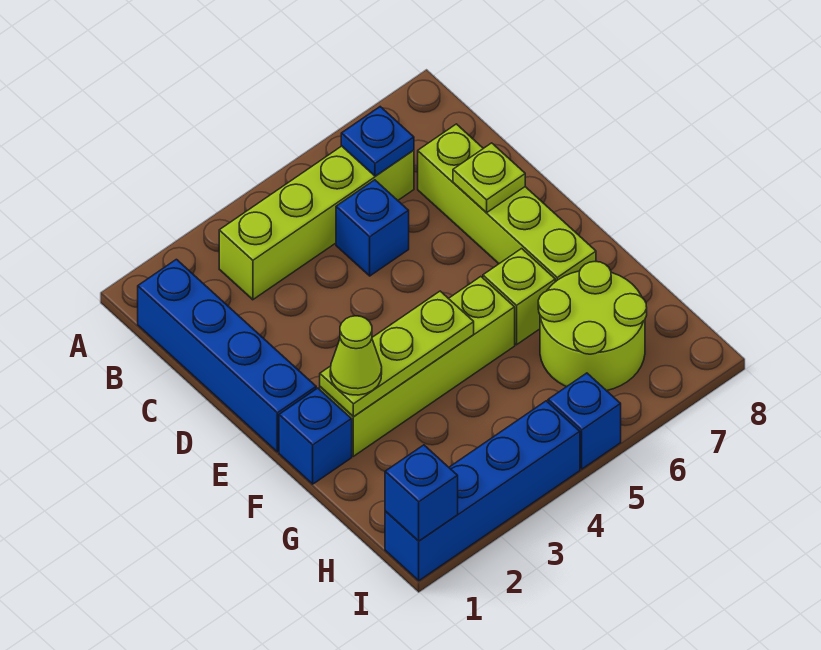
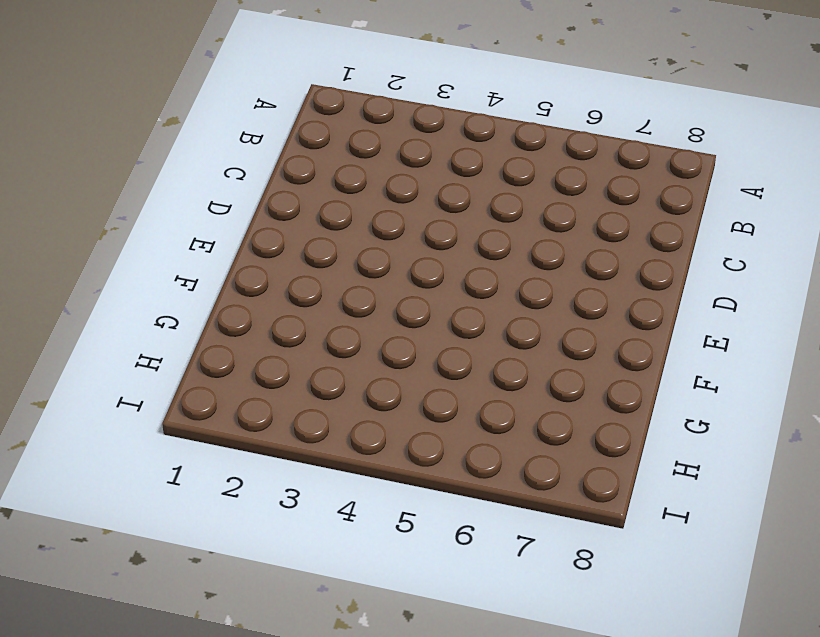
none -> blue 1x4 brick [138,259,316,452]
none -> lime 1x4 brick [219,146,414,300]
none -> blue 1x1 brick [336,180,409,276]

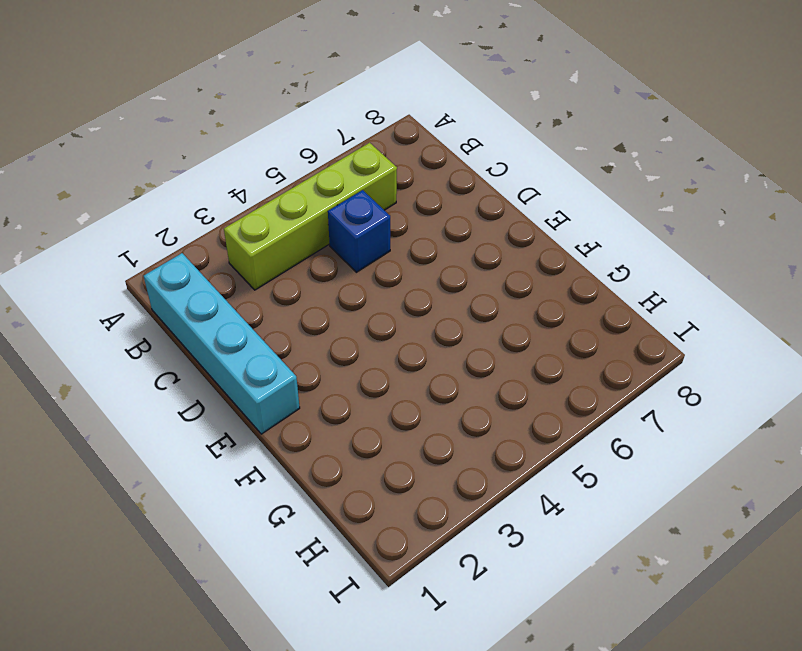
cyan 1x4 brick [144,253,300,434] -> blue 1x4 brick [138,259,316,452]
none -> lime 1x4 brick [418,124,596,282]
none -> blue 1x1 brick [279,388,352,484]
none -> lime 1x4 brick [320,277,515,456]

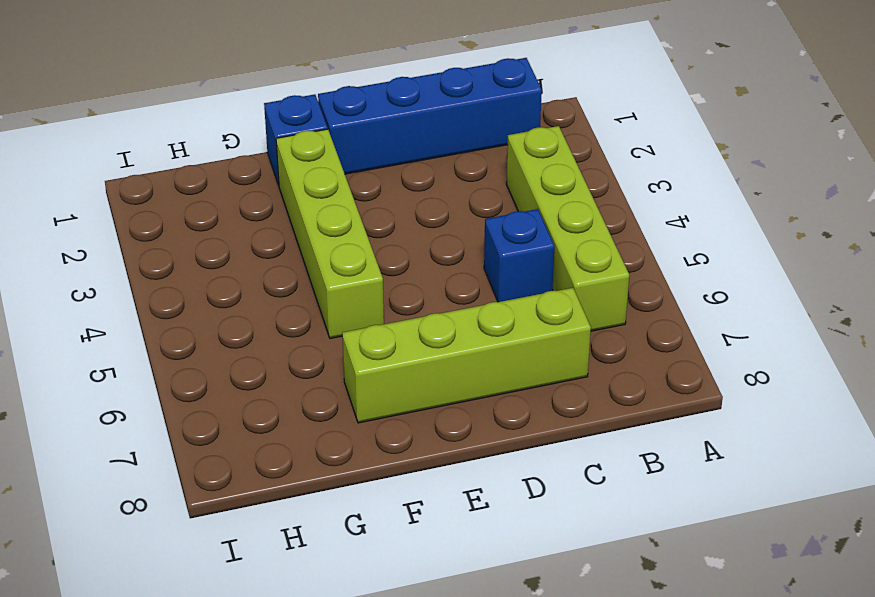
none -> lime 1x1 brick [483,249,555,345]
none -> lime 2x2 round brick [538,262,647,391]
none -> blue 1x4 brick [385,401,580,581]

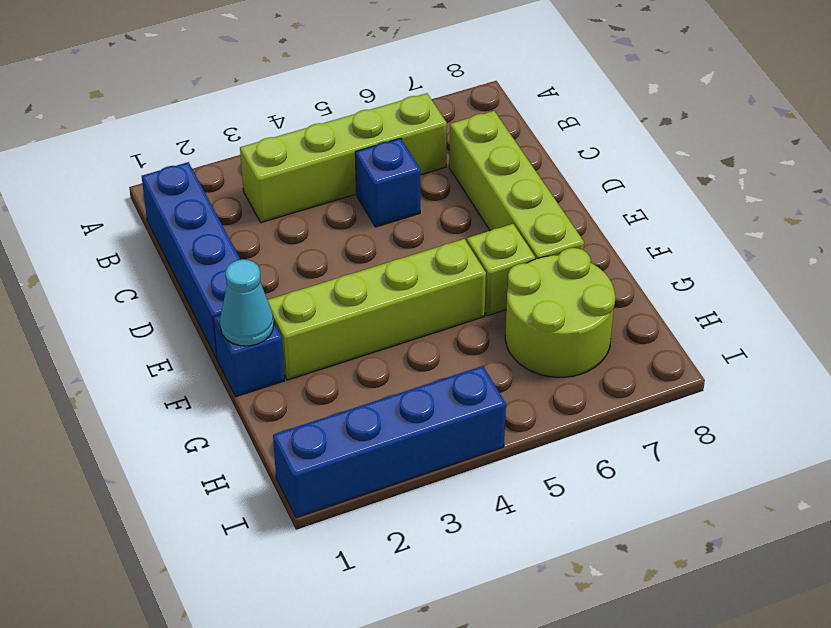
cyan 1x1 cone [220,260,274,346] -> none
none -> blue 1x1 brick [548,373,621,469]
none -> blue 1x1 plate [341,107,414,176]
none -> lime 1x1 plate [453,143,525,213]

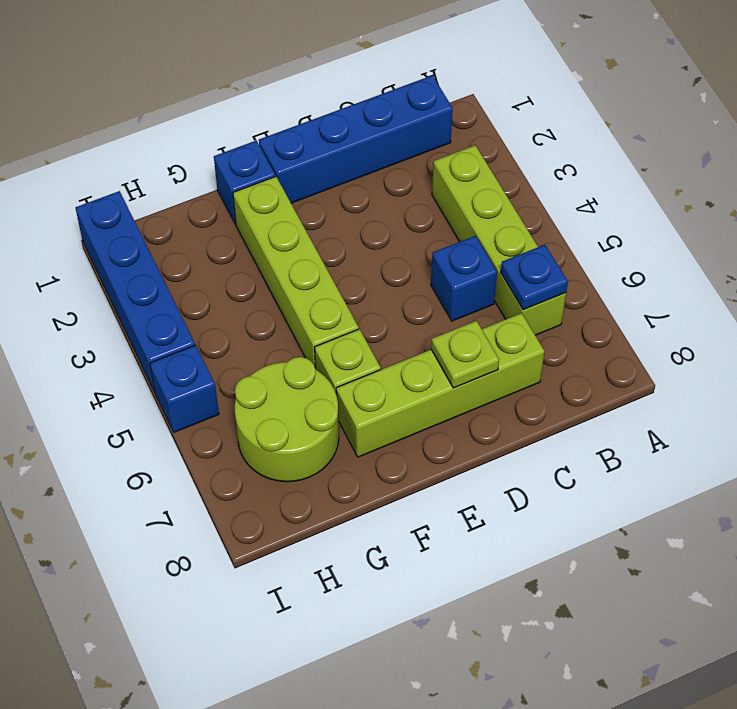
none -> lime 1x3 plate [320,291,474,417]
none -> blue 1x1 brick [385,445,458,541]
none -> lime 1x1 cone [330,316,382,395]

